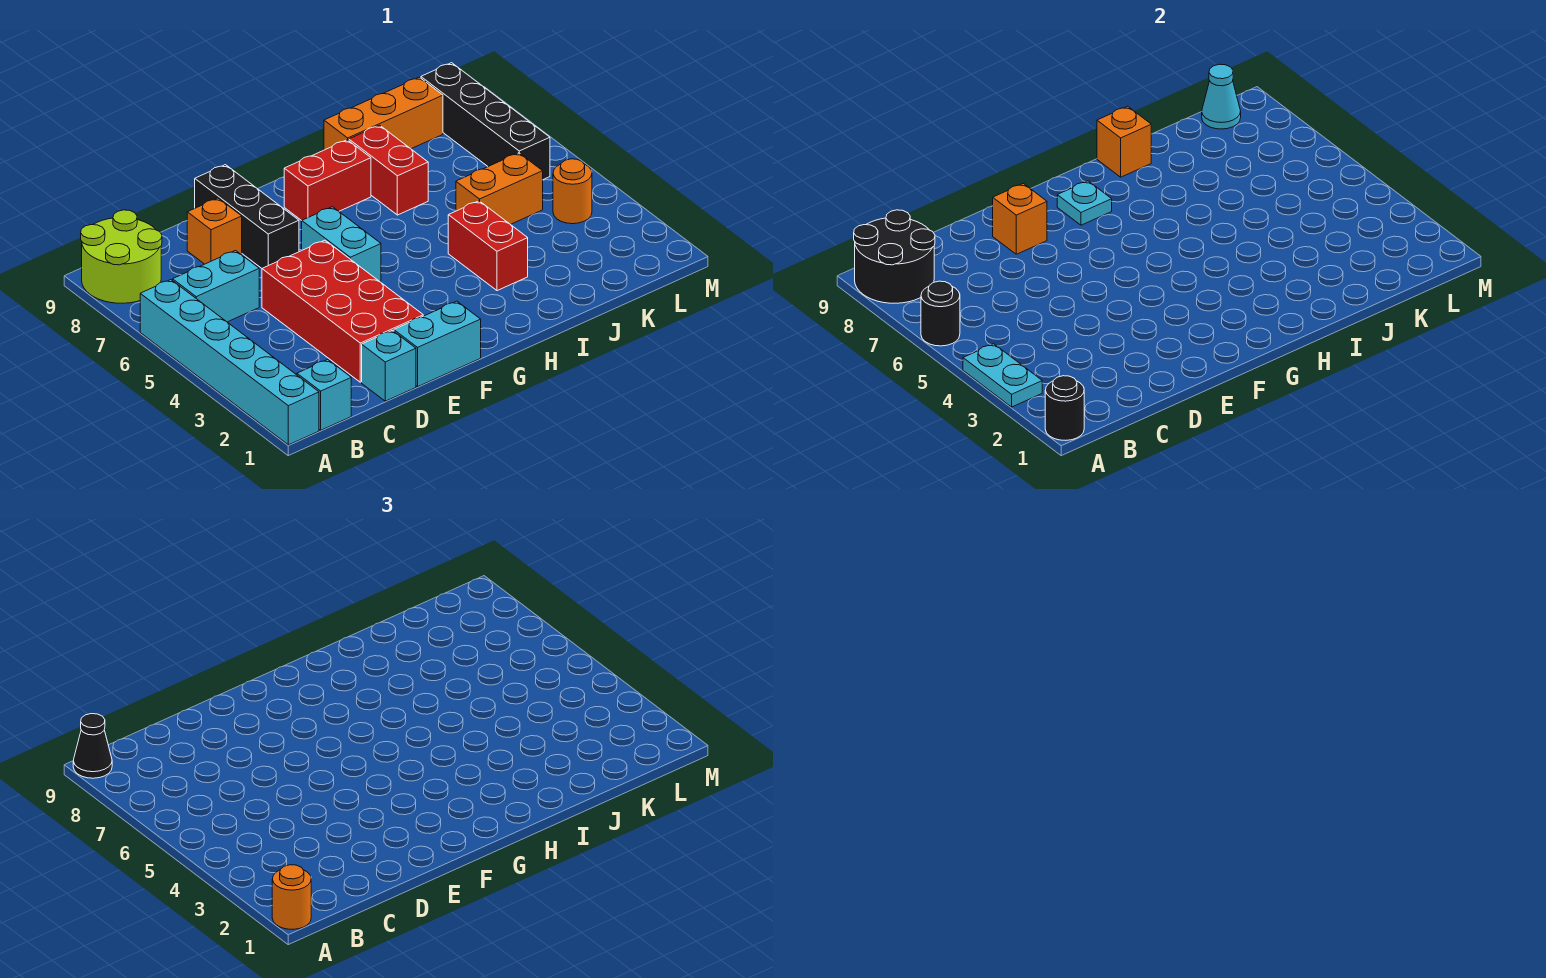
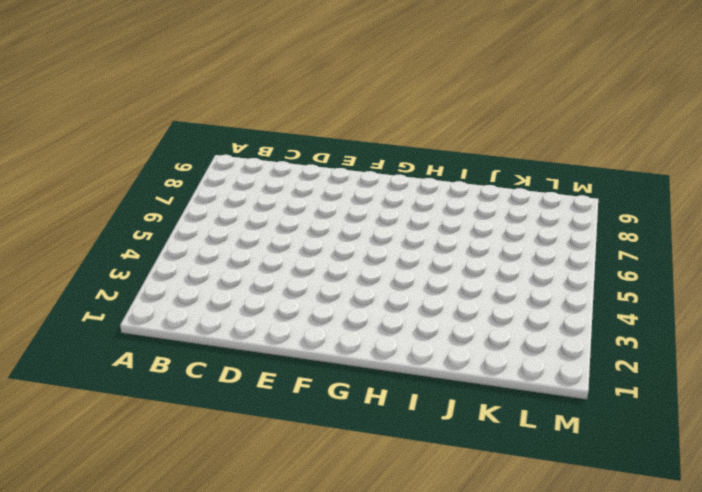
none -> cyan 1x6 brick [140,280,319,445]
none -> lime 2x2 round brick [81,210,162,303]
none -> cyan 1x1 brick [297,359,351,430]

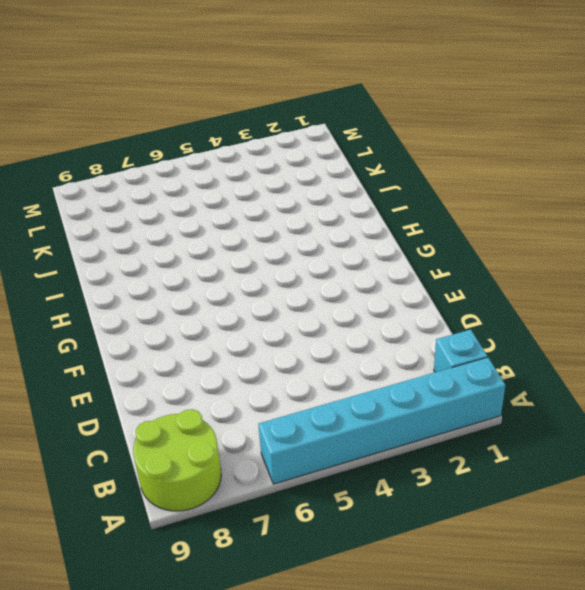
none -> cyan 1x2 brick [173,251,259,322]
none -> cyan 1x1 brick [362,330,416,401]
none -> red 2x4 brick [262,240,423,382]

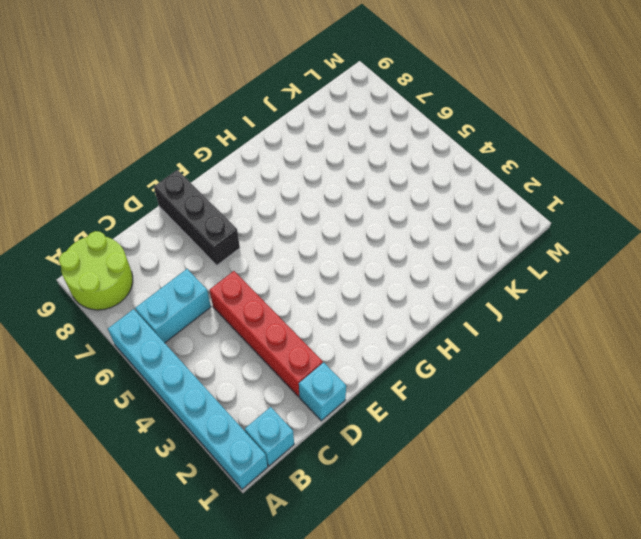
red 1x4 brick [210,271,323,397] -> red 2x4 brick [262,240,423,382]
none -> orange 1x1 brick [187,198,242,264]
none -> cyan 1x2 brick [394,301,481,387]
none -> cyan 1x2 brick [302,207,381,282]

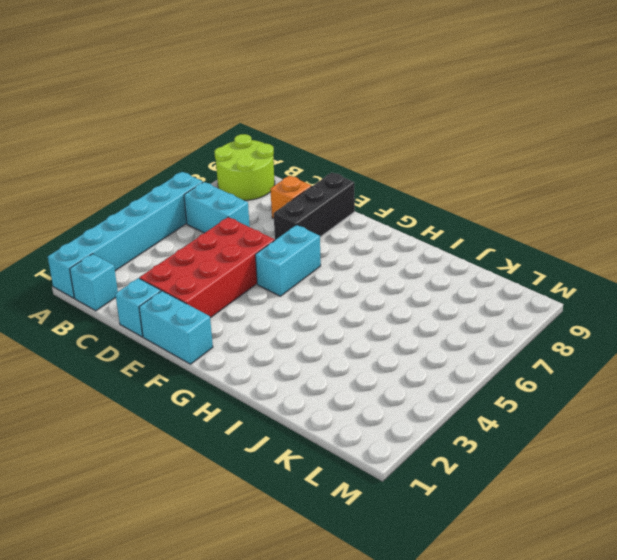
none -> red 1x2 brick [284,140,371,221]
none -> red 1x2 brick [448,201,528,291]
none -> red 1x2 brick [349,125,428,215]

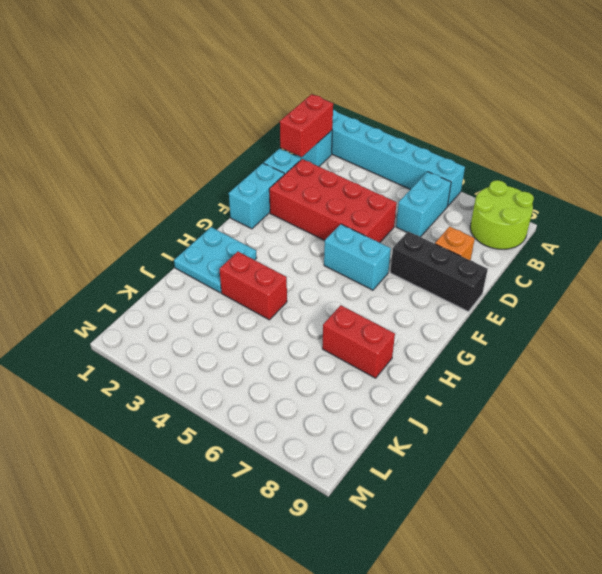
red 1x2 brick [280,94,333,157] -> red 1x2 brick moved to [284,140,371,221]
cyan 2x2 plate [174,227,257,293] -> none
none -> orange 1x3 brick [324,77,443,150]
none -> orange 1x2 brick [456,153,543,224]
none -> orange 1x1 round brick [553,159,592,224]

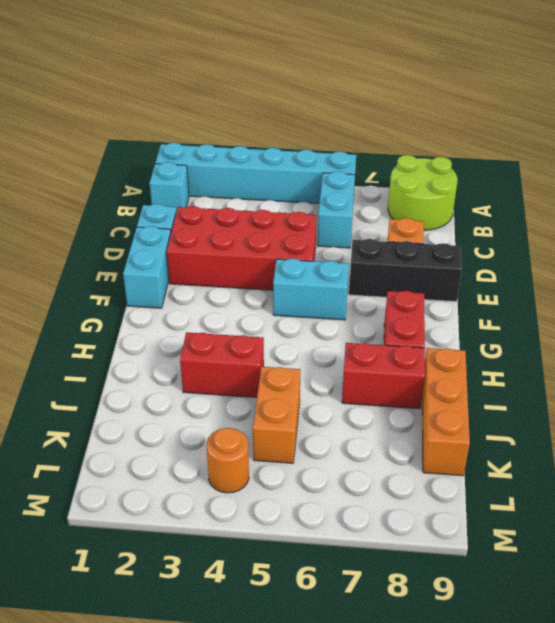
none -> black 1x4 brick [421,63,550,180]
none -> black 1x1 round brick [1045,376,1084,440]
none -> cyan 1x2 plate [963,344,1042,407]

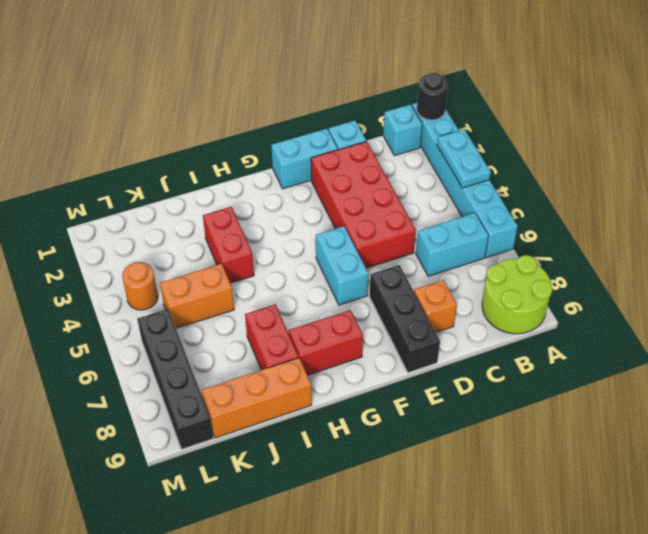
none -> black 1x1 round brick [921,281,960,346]
none -> black 2x2 round brick [854,210,935,303]
none -> orange 1x1 brick [993,184,1047,254]

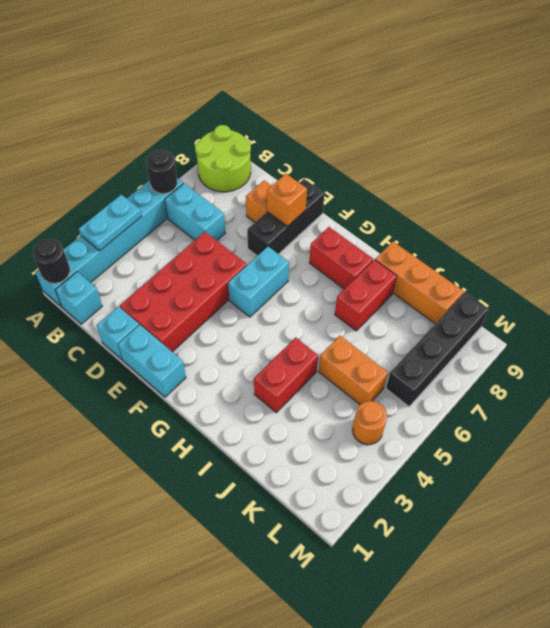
none -> black 2x2 round brick [854,210,935,303]
none -> cyan 1x1 plate [1057,181,1112,225]
none -> orange 1x1 brick [1097,106,1151,177]

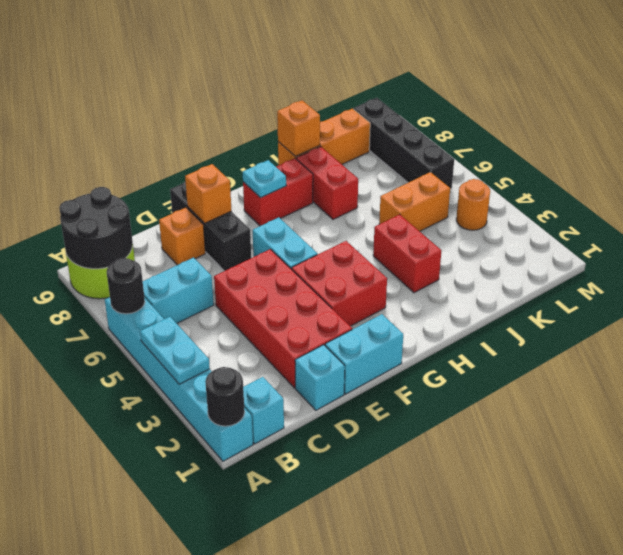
red 2x2 brick [292,241,387,326] -> none
none -> cyan 1x1 cone [1202,64,1241,129]
none -> orange 1x1 round brick [272,865,311,929]
none -> black 1x1 cone [73,714,112,778]

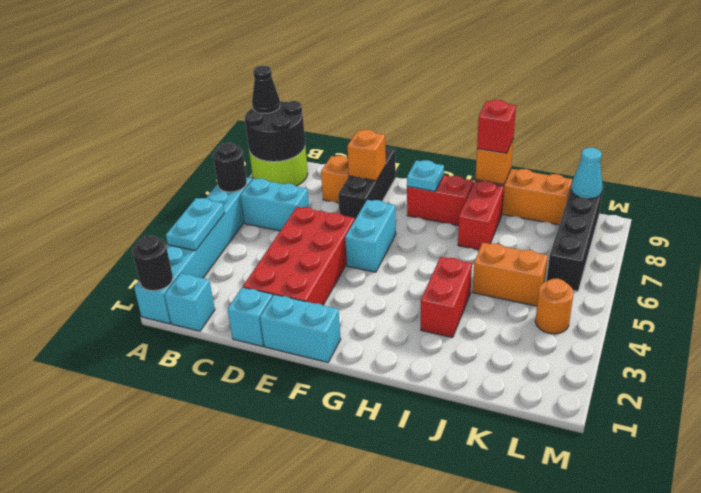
red 1x1 brick [477,100,516,153] -> none
none -> orange 1x1 round brick [272,865,311,929]

